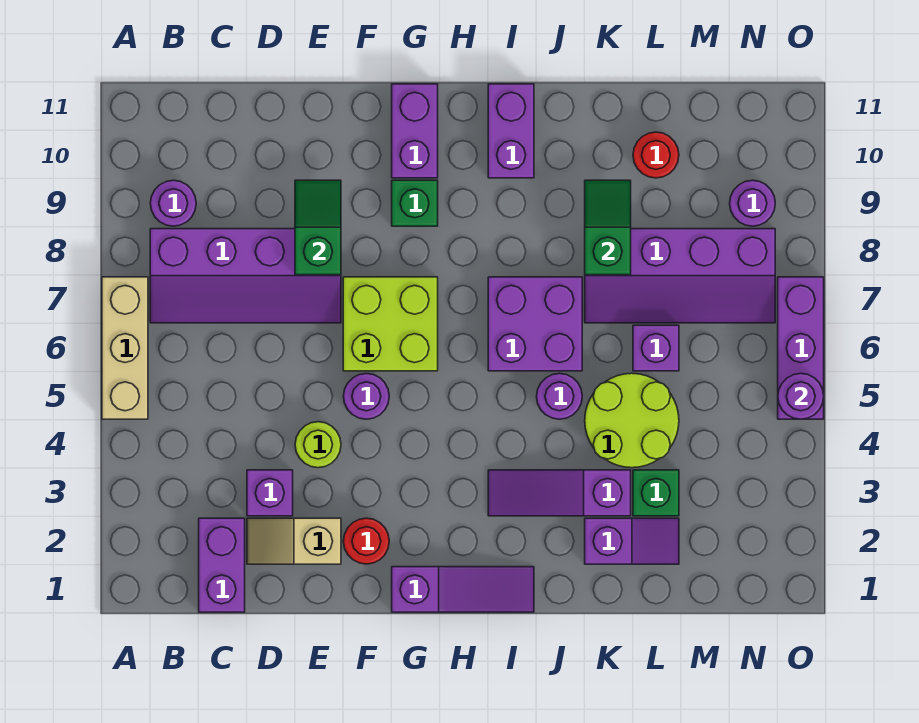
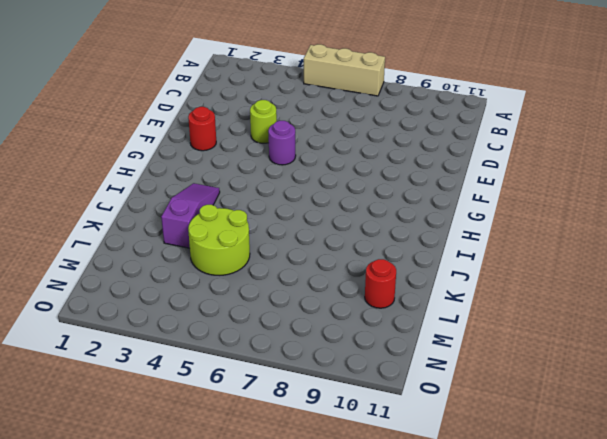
none -> purple 2x4 slope [150,229,341,323]
none -> purple 1x1 round brick [150,180,196,226]
none -> purple 1x2 brick [199,518,245,612]

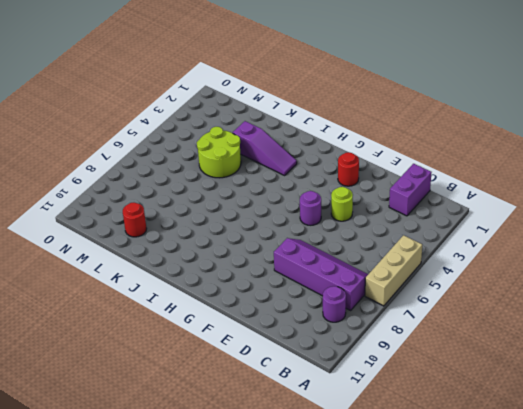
none -> tan 1x2 slope [247,518,341,564]
none -> purple 1x1 brick [247,470,293,516]
none -> lime 2x2 brick [343,277,438,371]

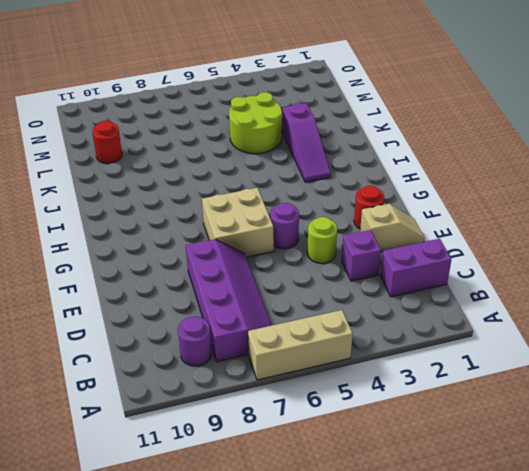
tan 1x2 slope [360,204,424,251] -> tan 1x2 slope turned to [247,518,341,564]
tan 2x2 brick [202,188,274,257] -> lime 2x2 brick [343,277,438,371]
none -> purple 1x3 slope [392,567,534,612]
none -> green 1x1 brick [392,180,438,226]
none -> purple 1x2 brick [392,84,438,178]

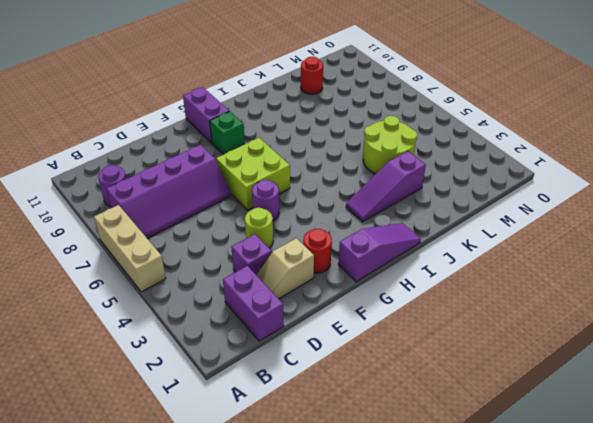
none -> purple 2x2 brick [488,277,582,371]
none -> purple 1x2 brick [488,84,534,178]
none -> purple 1x1 round brick [537,373,582,419]

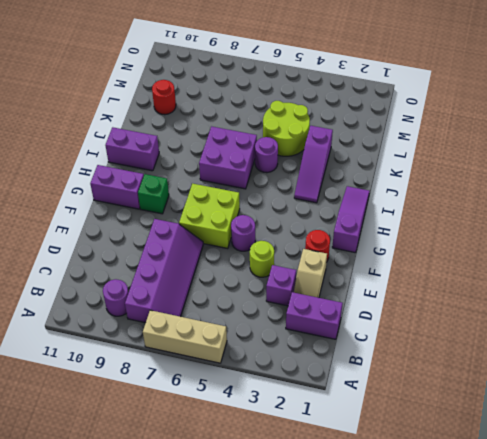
none -> purple 1x2 slope [585,518,679,564]
none -> purple 2x4 slope [585,229,775,323]
none -> green 1x1 brick [633,470,679,516]

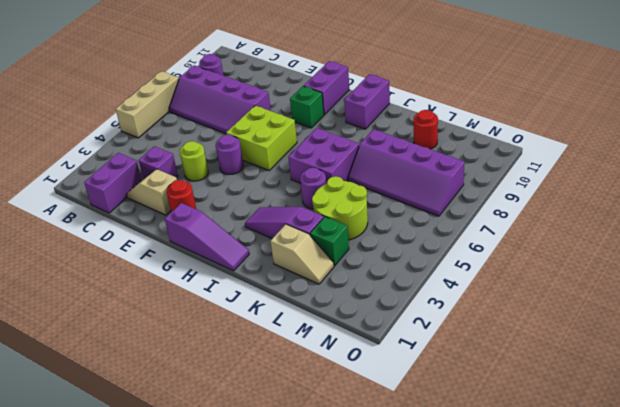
tan 1x2 slope [270,224,334,284] -> purple 1x2 slope [585,518,679,564]
none -> purple 1x1 brick [633,325,679,371]
none -> purple 1x1 round brick [730,180,775,226]
none -> purple 1x3 brick [778,277,824,419]

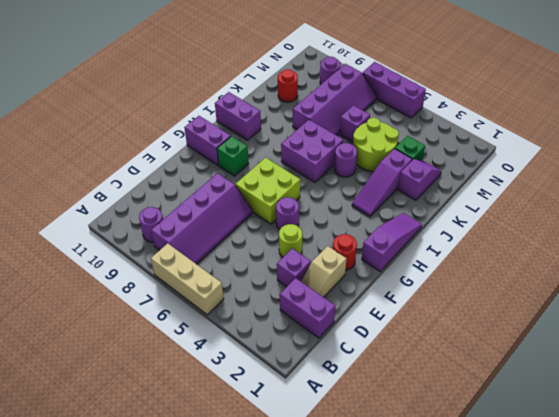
none -> green 1x2 slope [295,180,341,275]
none -> green 1x2 slope [585,180,631,275]
none -> purple 1x1 round brick [778,373,824,419]

